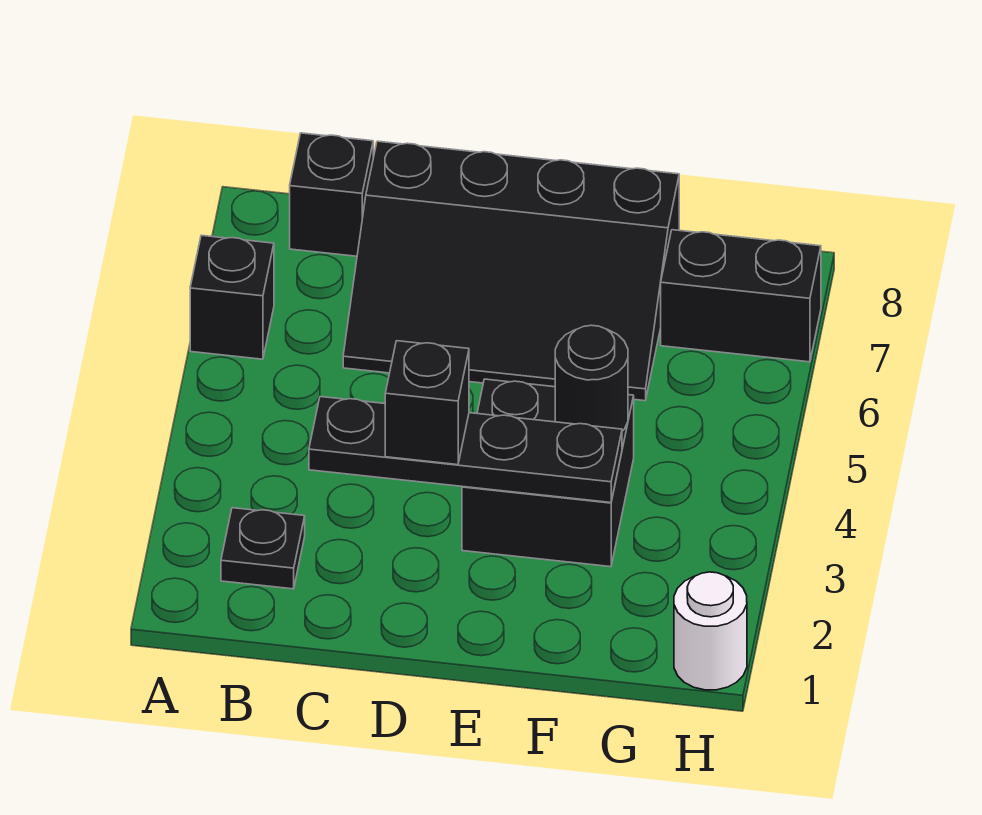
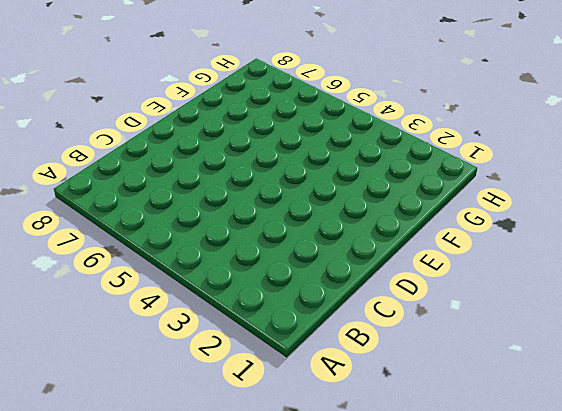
none -> black 1x1 brick [190,235,274,359]
none -> black 1x1 plate [221,508,305,589]

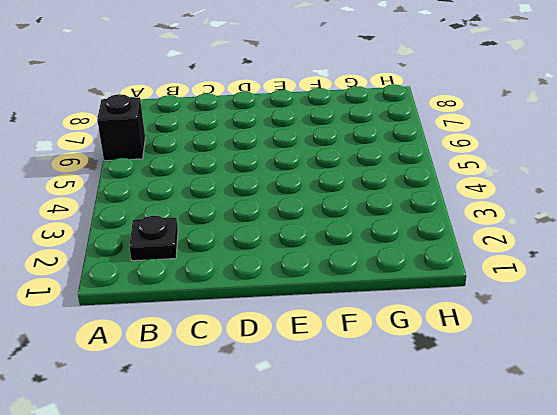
none -> black 1x1 brick [290,133,373,256]
none -> black 3x4 slope [343,141,679,401]

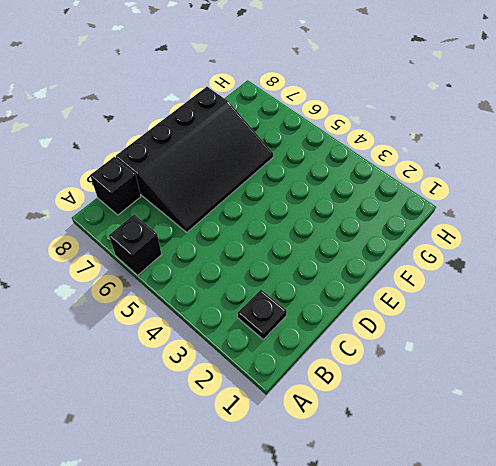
none -> black 2x2 brick [462,379,634,567]
none -> black 1x2 brick [661,230,821,362]

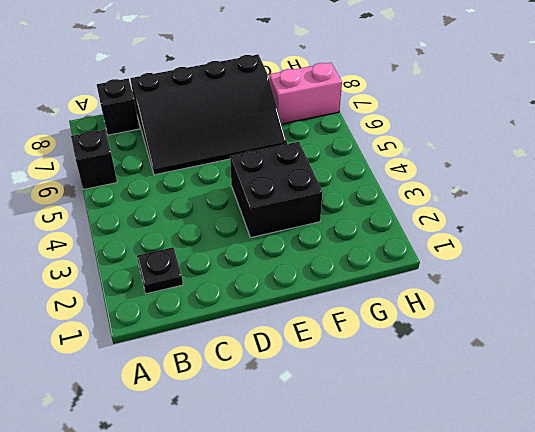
pink 1x2 brick [269,63,342,124] -> black 1x2 brick [661,230,821,362]
none -> white 1x1 round brick [674,572,747,690]
none -> black 1x4 plate [309,397,622,503]

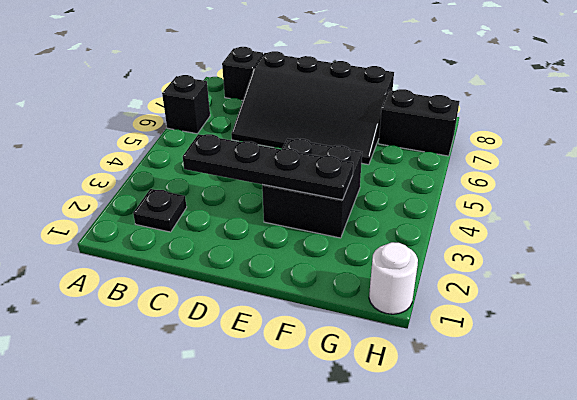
none -> black 1x1 round brick [555,325,628,431]
none -> black 1x1 brick [385,341,469,465]

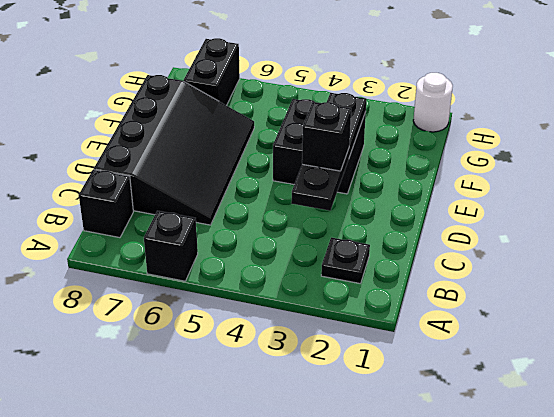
none -> black 1x1 round brick [555,325,628,431]

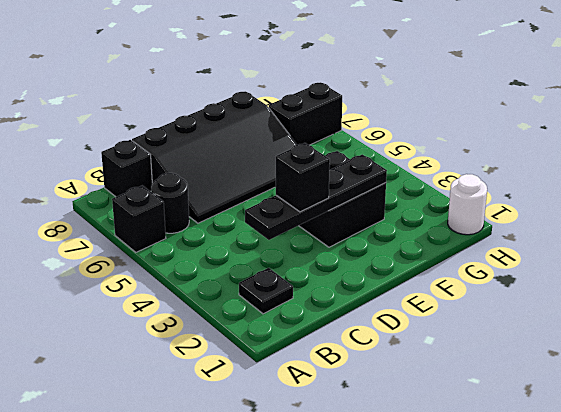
black 1x1 round brick [151,173,189,233] -> black 1x1 round brick moved to [555,325,628,431]

